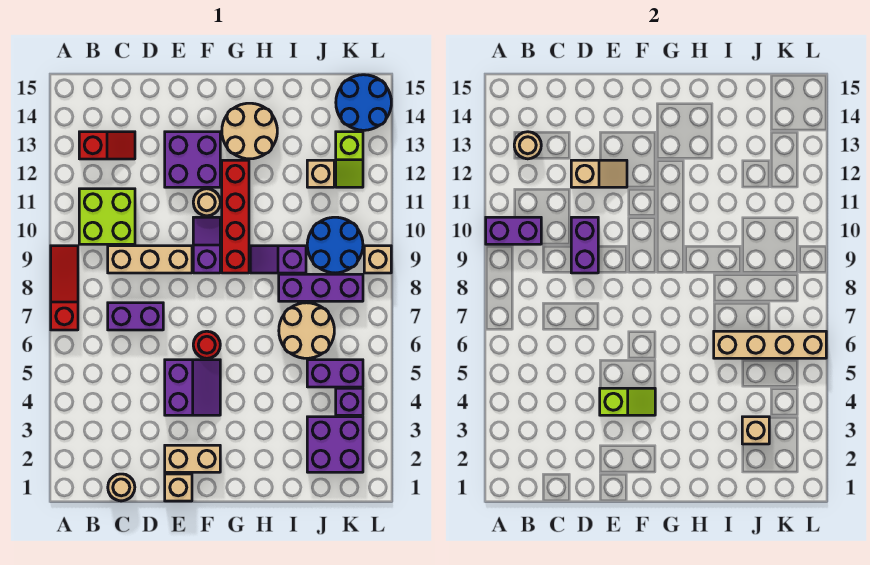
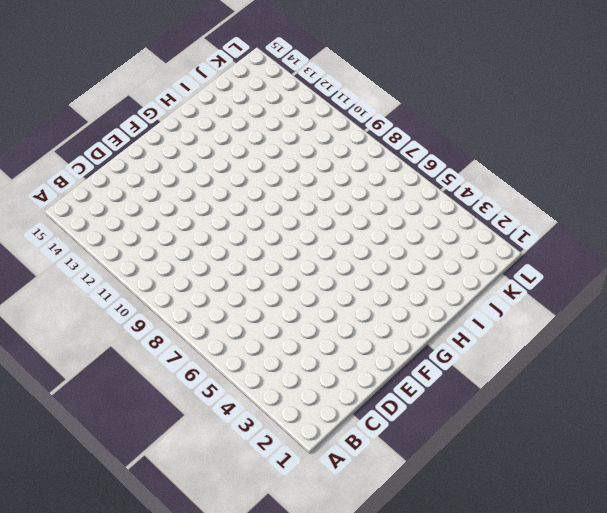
none -> red 1x3 slope [51,246,78,330]
none -> lime 2x2 brick [79,189,135,244]
none -> red 1x2 slope [79,132,135,159]
none -> tan 1x1 round brick [108,474,135,501]

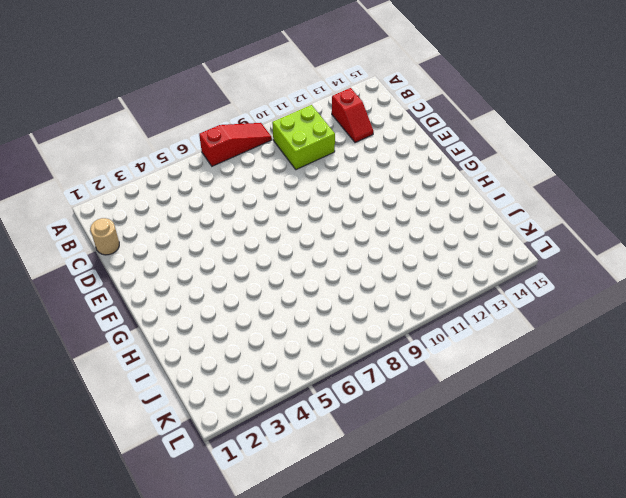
none -> purple 1x2 brick [108,303,163,330]
none -> tan 1x3 brick [108,246,192,273]
none -> tan 1x1 brick [165,474,192,501]
none -> tan 1x2 brick [165,445,220,472]

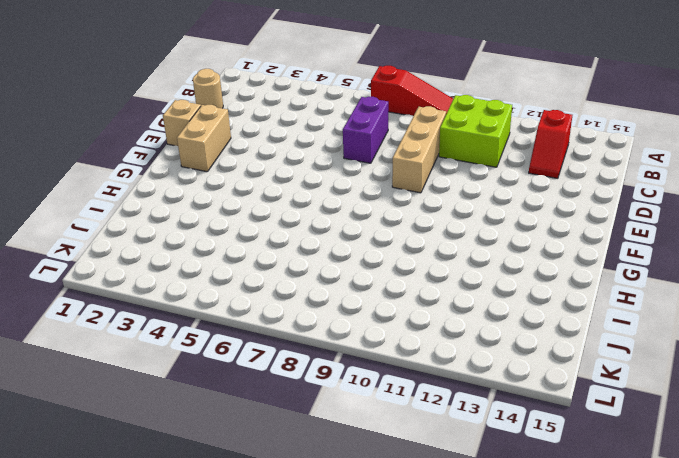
none -> purple 2x2 slope [165,360,220,415]
none -> purple 2x2 brick [165,132,220,187]
none -> red 1x1 round brick [193,331,220,358]
none -> purple 1x2 slope [193,217,220,273]

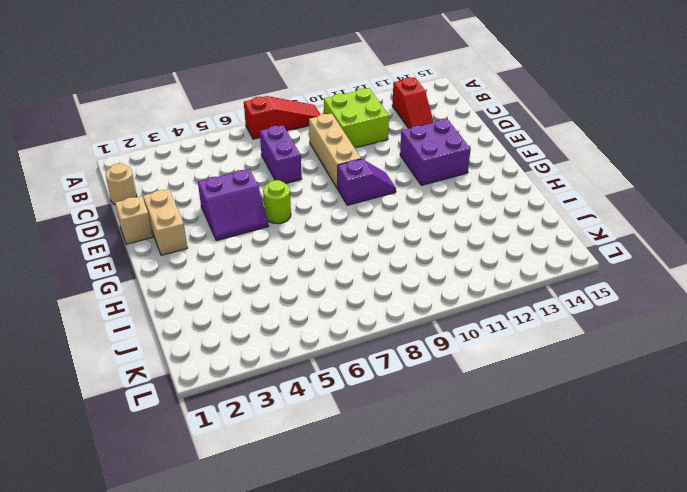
lime 1x1 round brick [263,180,291,224] -> red 1x1 round brick [193,331,220,358]
none -> tan 1x1 round brick [193,189,220,216]
none -> red 1x4 brick [222,160,249,273]
none -> tan 2x2 round brick [222,103,277,159]
none -> purple 1x2 slope [250,246,306,273]

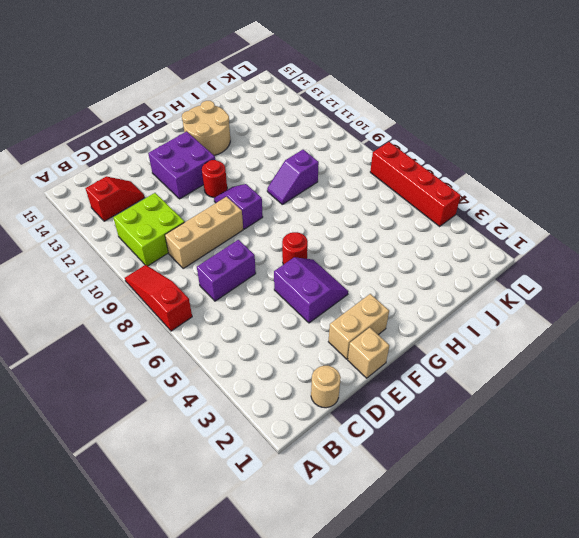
red 1x1 round brick [202,160,227,197] -> tan 1x1 round brick [193,189,220,216]
red 1x4 brick [370,142,461,226] -> red 1x4 brick moved to [222,160,249,273]
none -> tan 2x2 round brick [279,303,334,358]
none -> purple 1x3 brick [279,274,363,301]
none -> purple 2x2 brick [307,417,363,472]
none -> purple 1x2 brick [307,360,363,387]

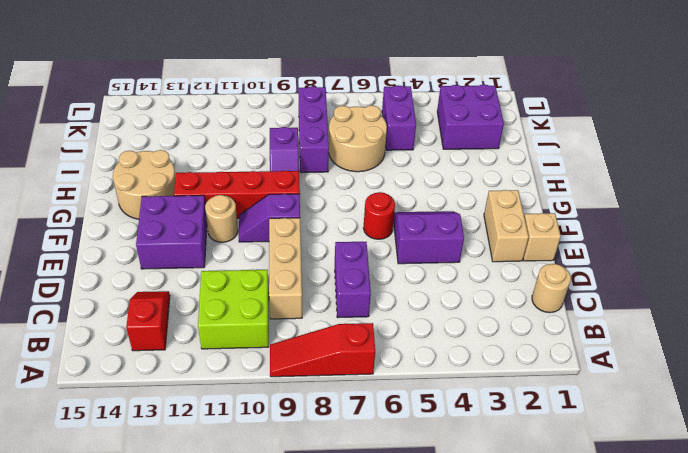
none -> blue 2x2 round brick [307,217,363,273]
none -> tan 1x1 brick [307,160,334,187]
none -> purple 1x1 brick [336,388,363,415]
none -> lime 1x2 slope [336,132,363,187]

